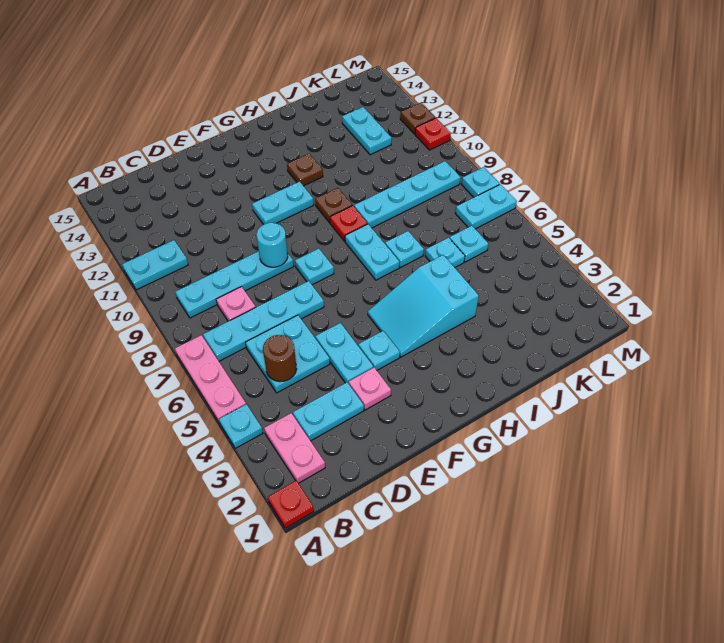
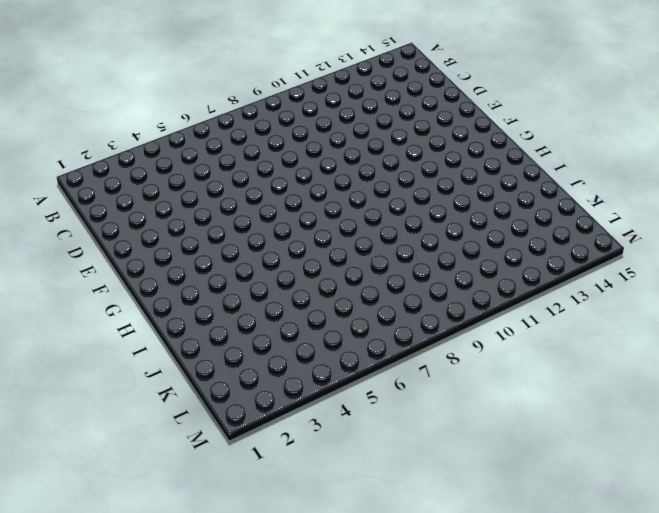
none -> red 1x1 plate [268,481,314,528]
none -> cyan 1x1 plate [219,404,263,448]
none -> pink 1x3 plate [175,335,246,423]
none -> cyan 1x2 plate [122,240,188,290]

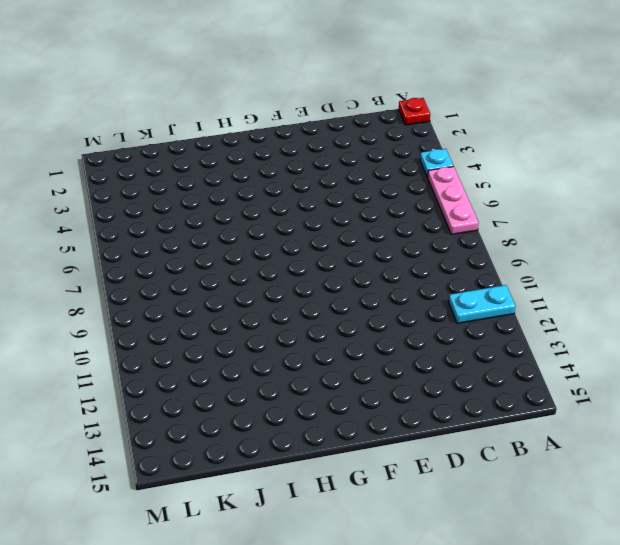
none -> pink 1x2 plate [264,413,325,483]
none -> cyan 1x4 plate [203,281,324,361]
none -> cyan 1x4 plate [175,251,294,318]
none -> cyan 1x2 plate [293,382,364,441]

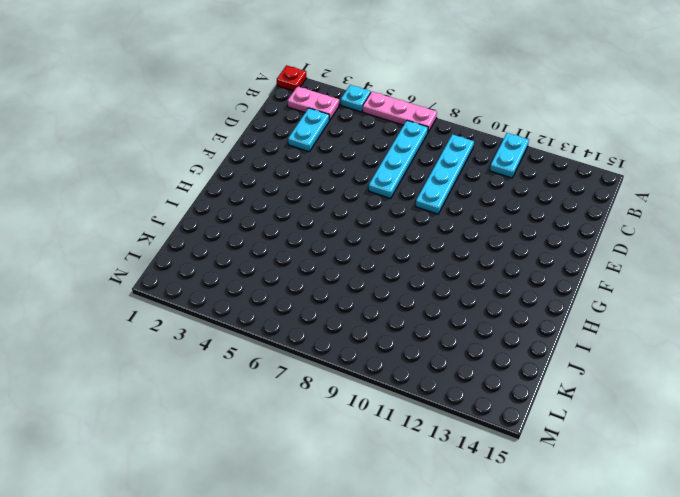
none -> cyan 2x2 plate [245,315,330,393]
none -> pink 1x1 plate [216,287,256,321]
none -> pink 1x1 plate [349,367,391,410]
none -> cyan 1x2 plate [315,323,373,384]

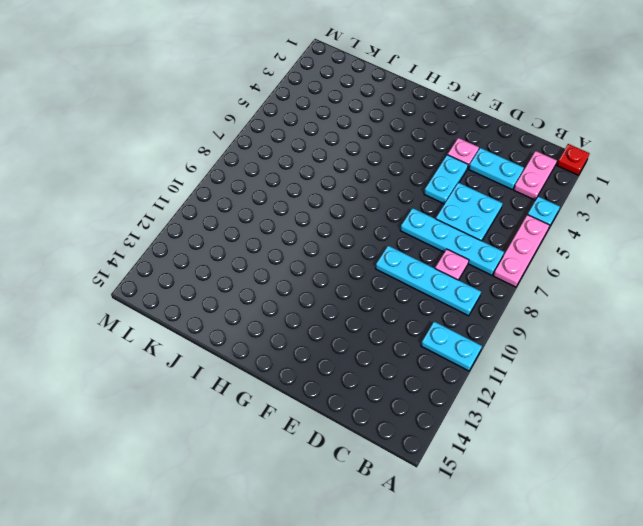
none -> cyan 1x1 plate [358,331,400,370]
none -> cyan 1x1 plate [295,248,334,285]
none -> cyan 1x2 plate [252,182,314,225]
none -> cyan 2x3 slope [368,255,479,357]

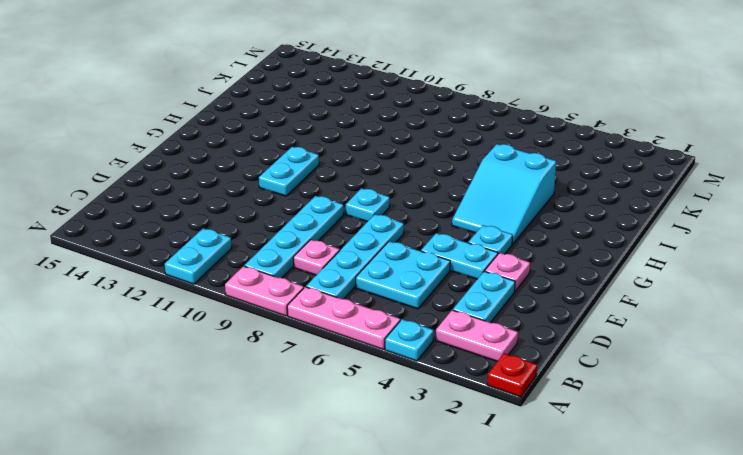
pink 1x2 plate [225,266,304,316] -> none
none -> cyan 1x2 plate [345,224,400,280]
none -> red 1x1 plate [330,206,368,241]
none -> brown 1x1 plate [315,188,352,223]
none -> brown 1x1 plate [287,154,323,186]

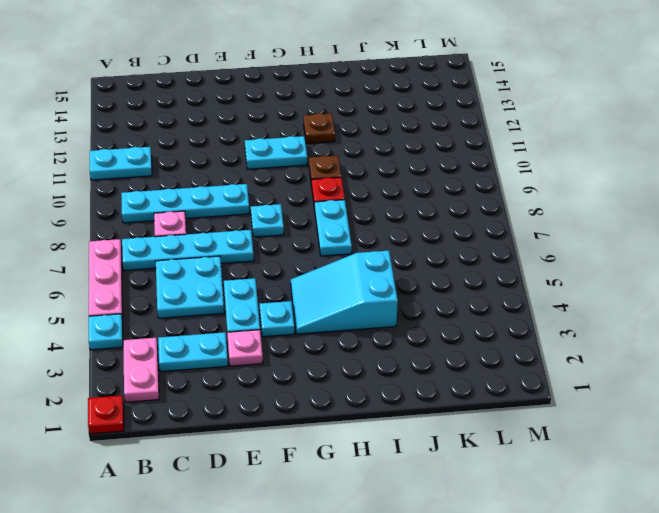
none -> cyan 1x1 plate [385,231,424,268]
none -> cyan 1x4 plate [354,161,461,228]
none -> cyan 1x1 plate [425,238,465,267]
none -> cyan 1x1 plate [450,226,488,262]

